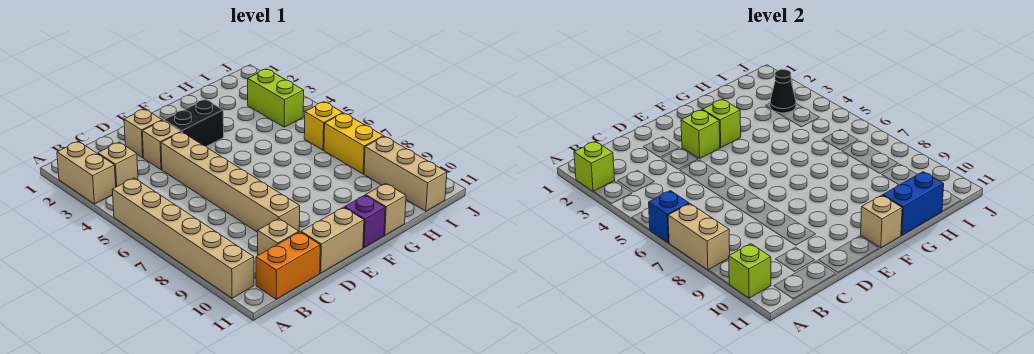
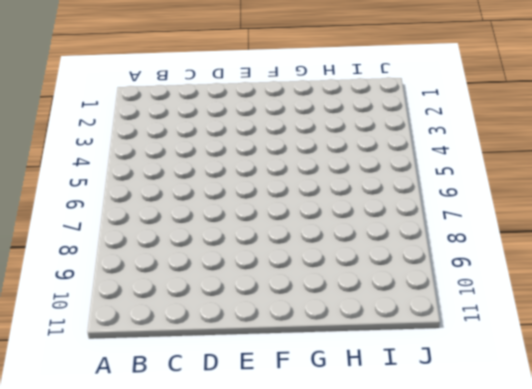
none -> tan 1x2 brick [57,141,116,204]
none -> tan 1x6 brick [112,178,254,298]
none -> tan 1x1 brick [98,142,138,187]

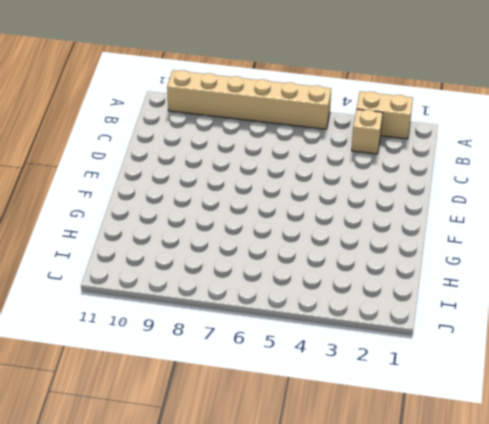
none -> orange 1x2 brick [256,232,320,299]
none -> tan 1x1 brick [258,219,299,255]
none -> tan 1x1 brick [124,109,162,158]

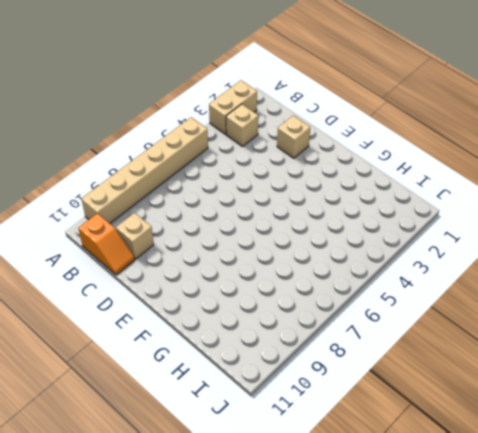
orange 1x2 slope [78,213,135,275] -> orange 1x2 brick [256,232,320,299]
none -> tan 1x1 brick [142,120,181,170]
none -> tan 1x6 brick [161,132,300,232]
none -> tan 1x2 brick [301,207,364,273]

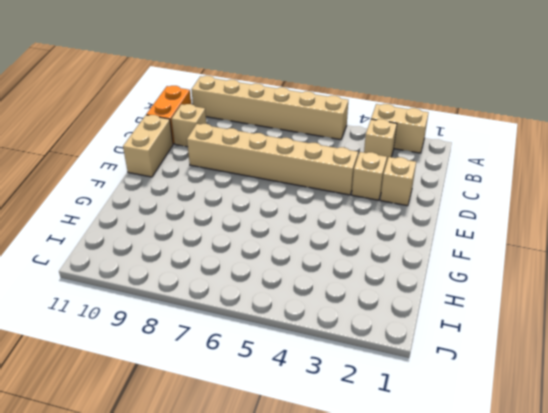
none -> black 1x2 brick [164,99,224,147]
none -> purple 1x1 brick [345,195,385,248]
none -> tan 1x1 brick [366,183,406,235]

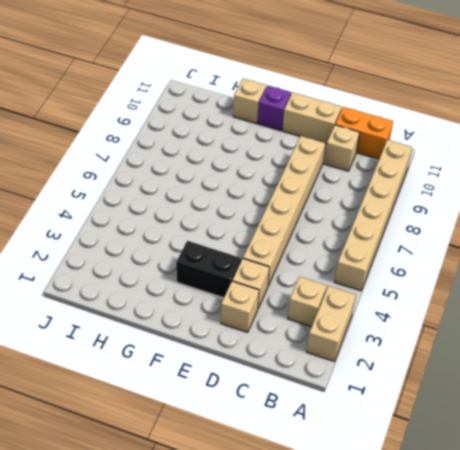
none -> lime 1x2 brick [248,69,304,127]
none -> yellow 1x1 brick [304,102,343,150]
none -> yellow 1x2 brick [324,113,383,174]

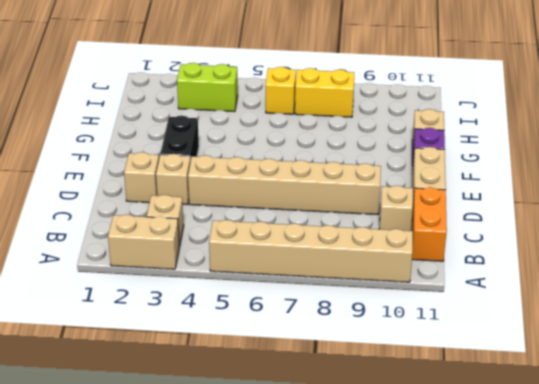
none -> tan 1x3 brick [364,136,447,211]
none -> lime 1x1 brick [574,141,615,191]
none -> blue 1x1 brick [649,191,689,243]

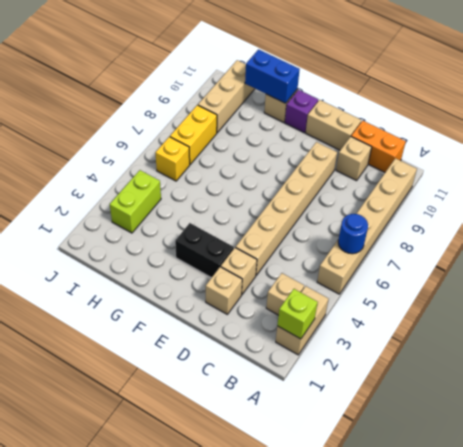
blue 1x1 round brick [338,214,368,254] -> blue 1x1 brick [649,191,689,243]
none -> tan 1x2 brick [668,204,730,270]
none -> lime 1x1 brick [729,244,771,298]
none -> lime 1x1 brick [681,110,720,158]

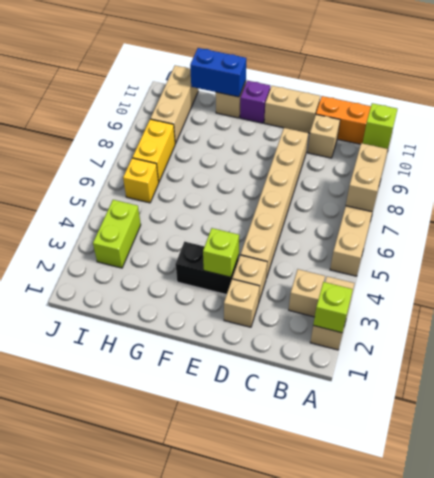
none -> blue 1x1 brick [649,191,689,243]
none -> lime 1x1 brick [702,99,741,148]
none -> tan 1x1 brick [861,195,902,248]

